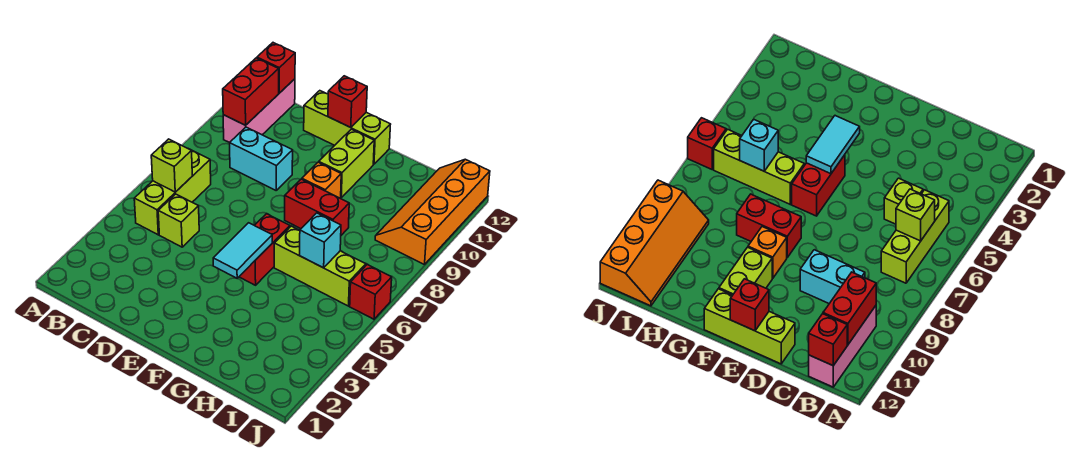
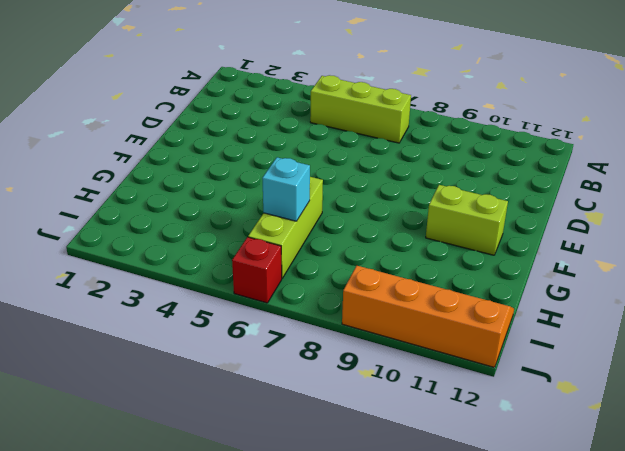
none -> pink 1x3 brick [223,79,295,143]
none -> lime 1x1 brick [158,194,199,247]
none -> cyan 1x2 brick [230,127,293,190]

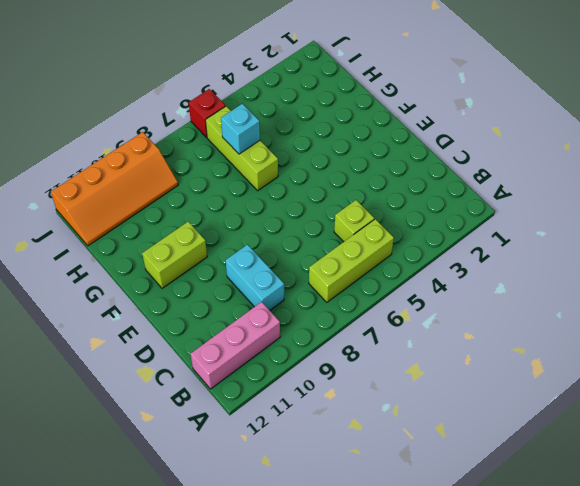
none -> lime 1x3 brick [304,91,391,164]
none -> red 1x2 brick [239,214,290,285]
none -> red 1x2 brick [285,179,349,235]

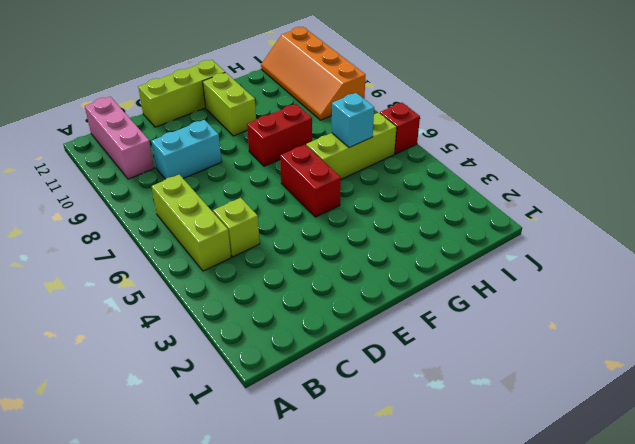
none -> orange 1x1 brick [302,162,341,198]
none -> lime 1x1 brick [151,139,192,192]
none -> red 1x2 brick [223,58,279,125]

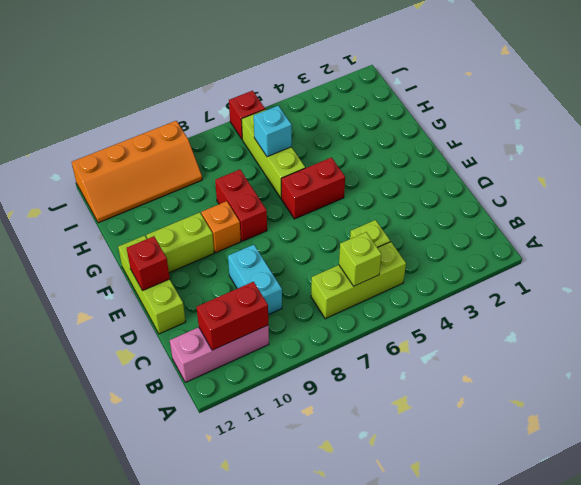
none -> red 1x1 brick [257,43,295,93]
none -> cyan 1x2 tile [213,223,272,278]

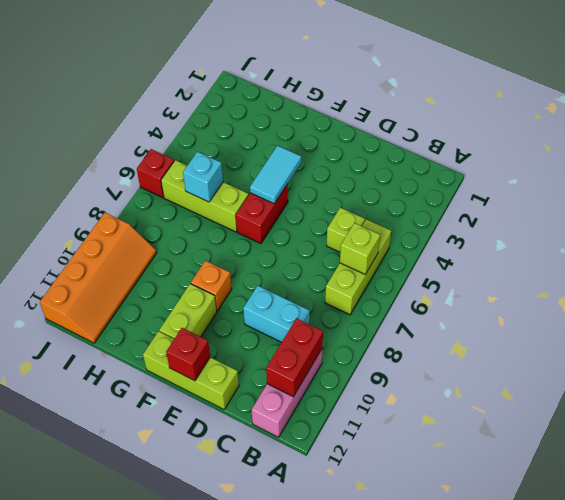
none -> red 1x2 brick [285,179,349,235]
none -> red 1x1 brick [257,43,295,93]

